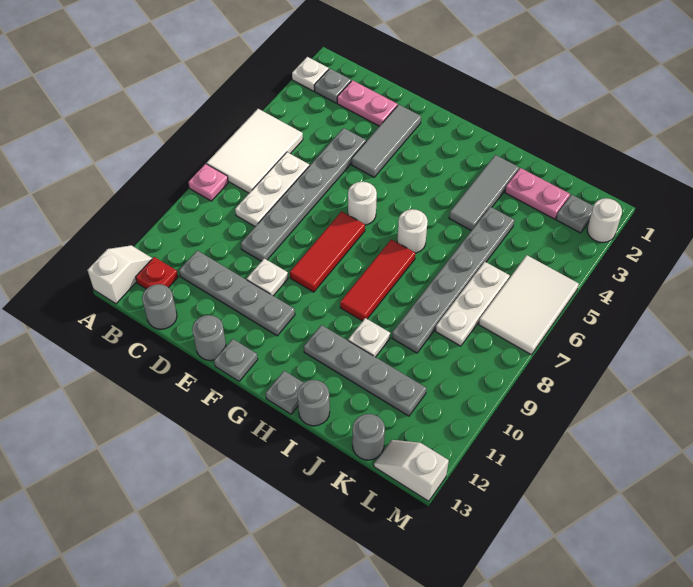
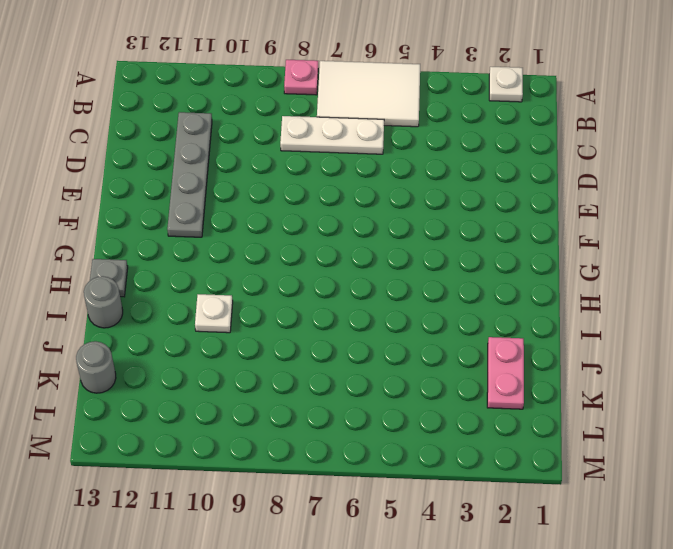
none -> white 1x2 slope [88,245,153,304]
none -> grey 1x1 plate [314,68,351,103]
none -> red 1x1 plate [136,257,178,289]
none -> pink 1x2 plate [337,80,398,126]

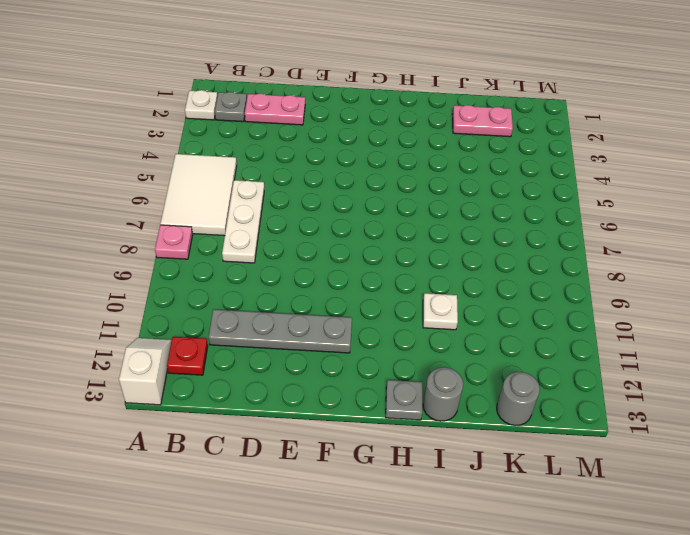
none -> grey 1x1 round brick [142,284,177,329]
none -> grey 1x6 plate [241,128,366,261]
none -> grey 1x3 tile [352,105,421,177]
none -> white 1x1 plate [247,259,288,296]

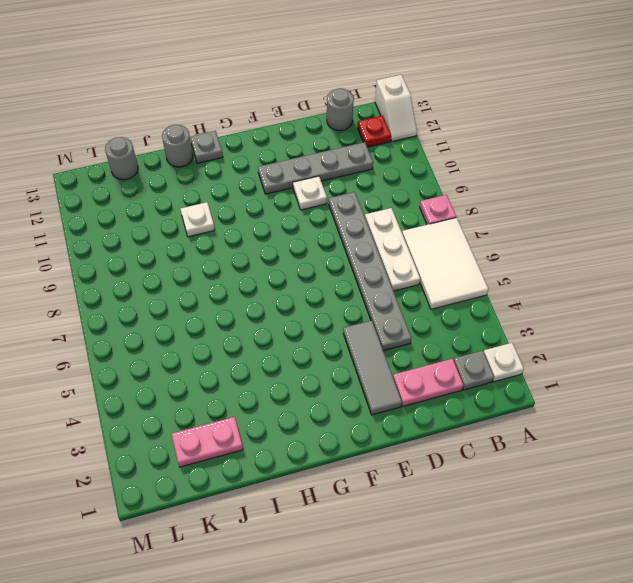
none -> grey 1x1 round brick [192,315,226,360]
none -> white 1x1 round brick [348,182,377,225]
none -> red 1x3 tile [290,211,365,292]
none -> grey 1x1 plate [214,339,258,381]

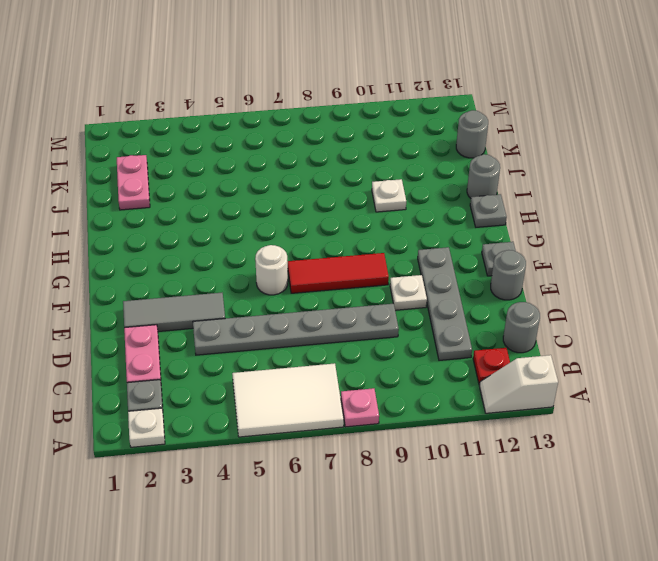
none -> white 1x3 plate [235,152,309,226]
none -> white 1x1 round brick [397,209,428,253]
none -> red 1x3 tile [340,239,415,321]
none -> grey 1x4 plate [304,325,426,416]

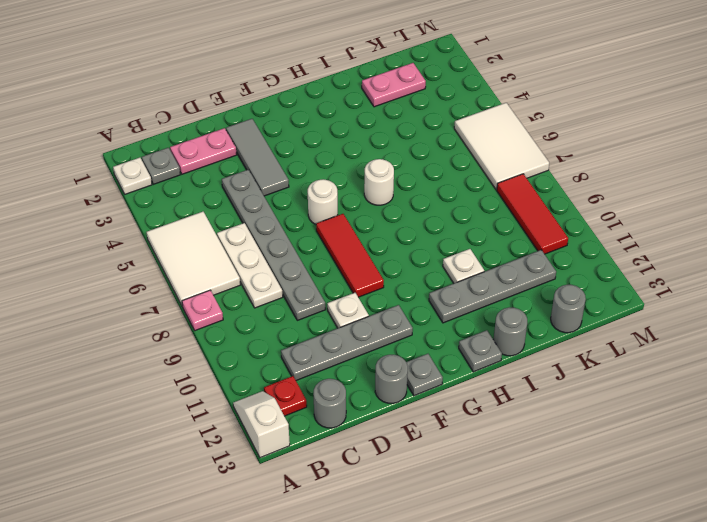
red 1x3 tile [497,174,568,254] -> red 1x3 tile moved to [340,239,415,321]
none -> grey 1x3 tile [449,155,519,231]
none -> grey 1x6 plate [392,207,514,353]
none -> white 1x3 plate [436,262,510,346]
none -> grey 1x1 plate [556,195,593,233]

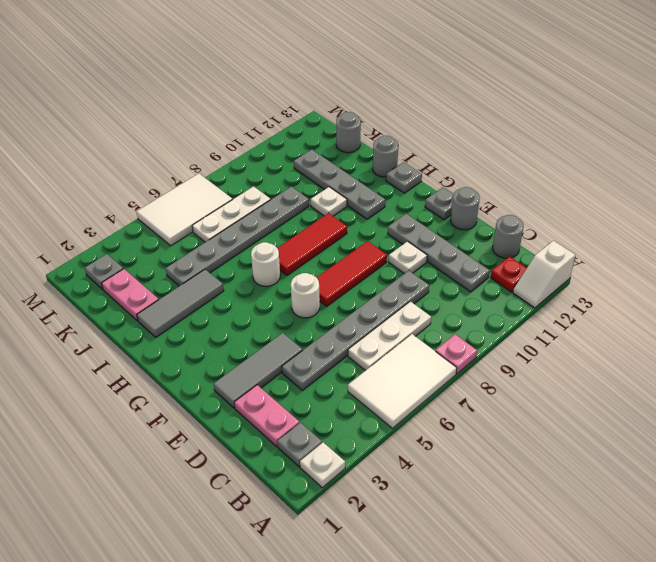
none -> white 1x2 slope [374,440,449,501]
none -> white 1x1 round brick [587,198,622,242]

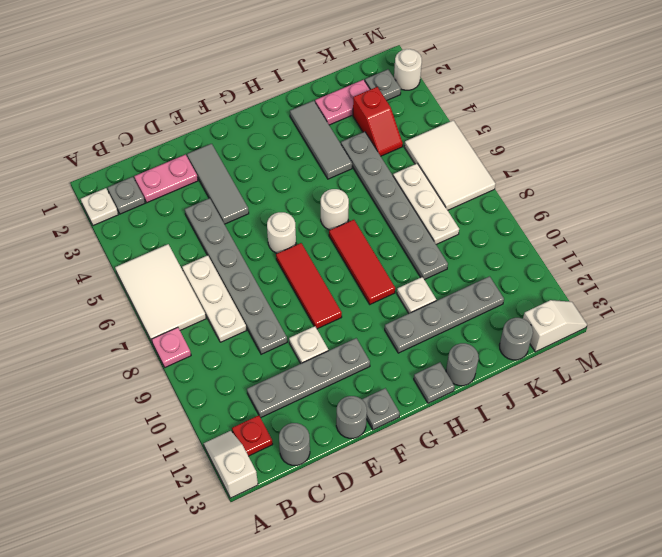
red 1x2 slope [353,87,403,156] -> none
white 1x2 slope [523,300,587,352] -> white 1x2 slope turned to [374,440,449,501]

